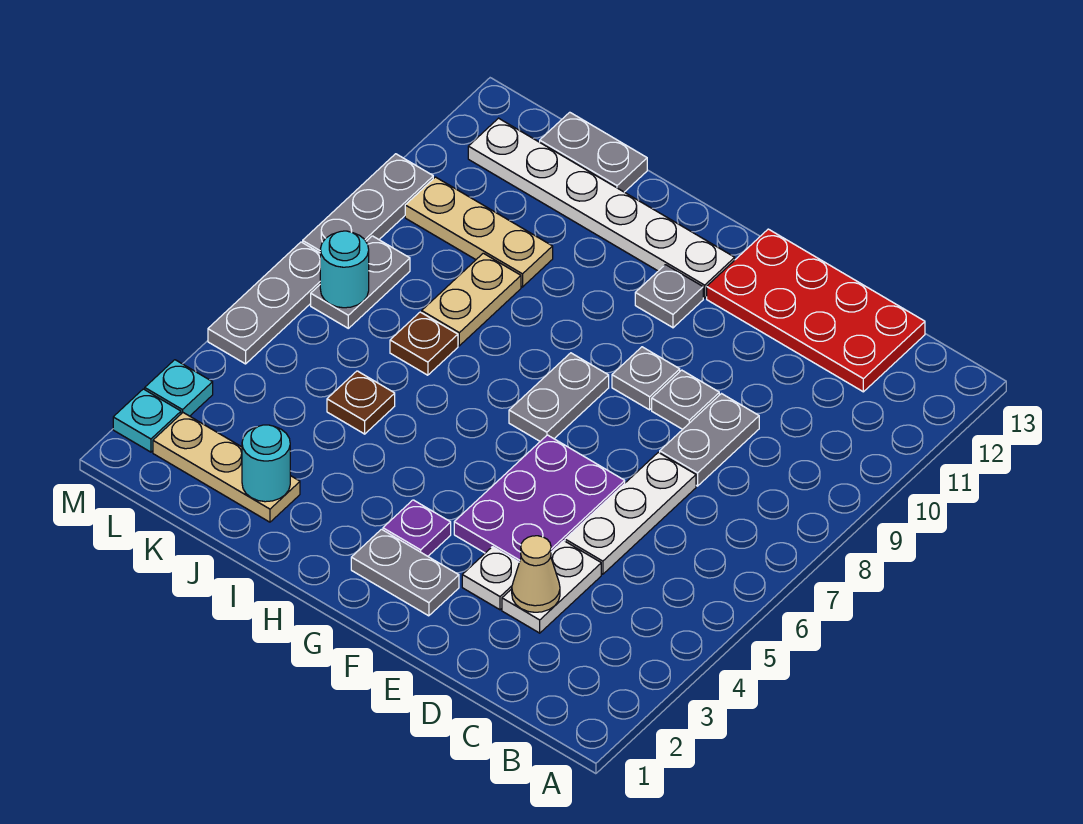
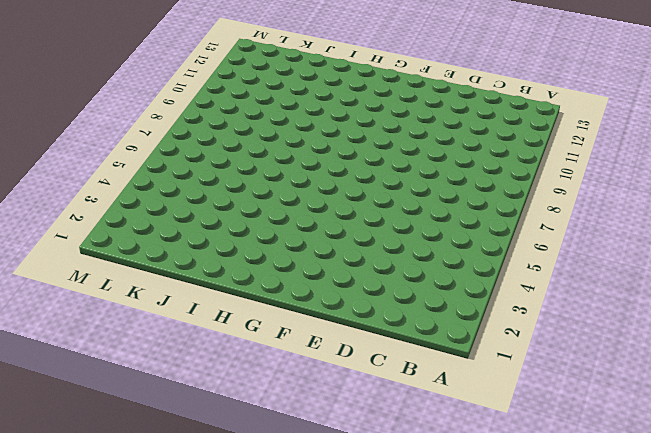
none -> red 2x4 plate [707,229,925,392]
none -> white 1x2 plate [502,541,601,633]
none -> white 1x3 plate [565,452,696,574]

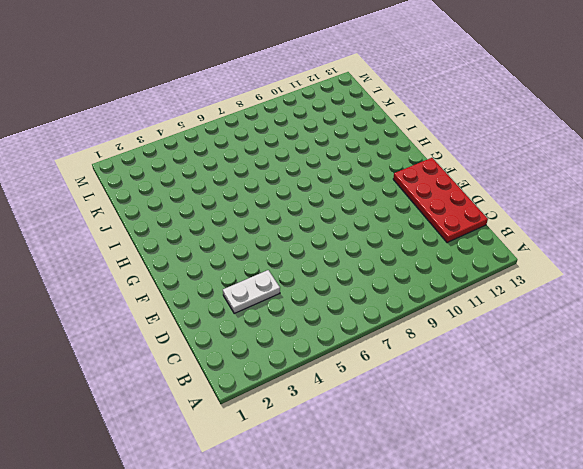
none -> white 1x3 plate [565,452,696,574]
none -> grey 1x2 plate [660,394,759,486]
none -> white 1x1 plate [462,547,519,610]

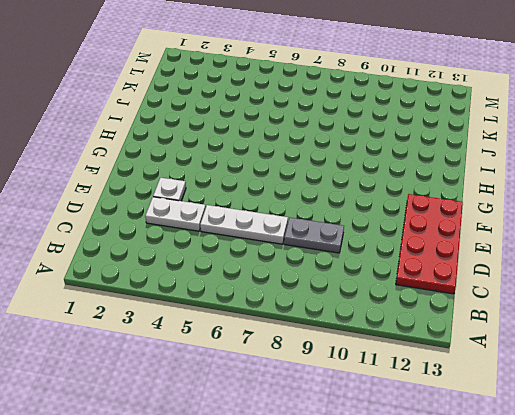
none -> purple 2x3 plate [454,435,625,562]
none -> grey 1x1 plate [652,370,719,429]
none -> grey 1x2 plate [351,529,459,616]

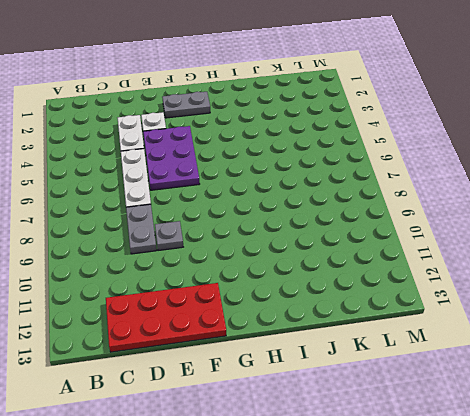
none -> grey 1x1 plate [612,347,680,410]
none -> purple 1x1 plate [383,500,451,556]
none -> grey 1x2 plate [509,353,609,441]

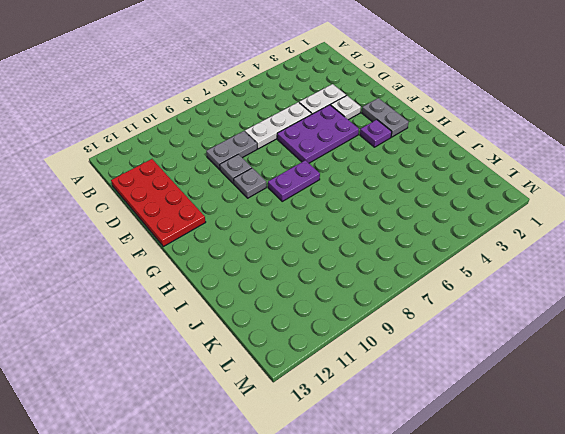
purple 1x2 plate [268,160,320,201] -> grey 1x2 plate [509,353,609,441]
none -> grey 1x1 plate [635,265,703,328]
none -> white 1x6 plate [468,118,735,298]
none -> tan 1x3 plate [153,413,300,522]

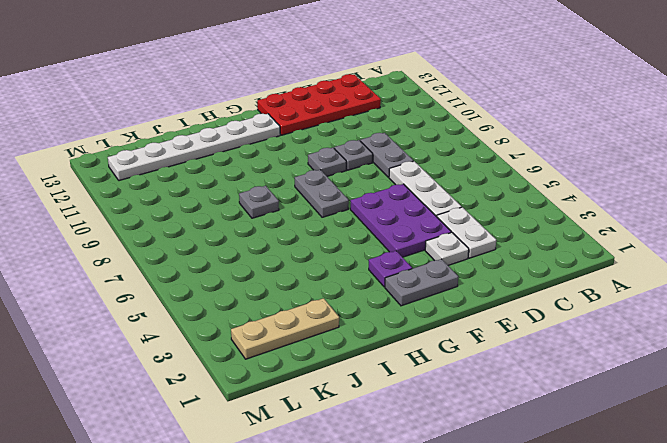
grey 1x1 plate [239,186,279,218] -> grey 1x1 plate moved to [635,265,703,328]
none -> brown 1x1 plate [327,371,395,434]
none -> brown 1x1 plate [390,312,458,375]
none -> tan 1x2 plate [422,253,521,346]

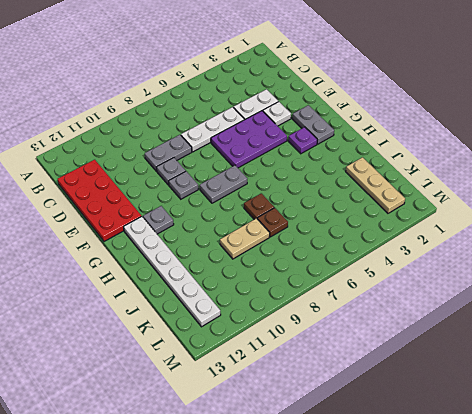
brown 1x1 plate [244,193,274,219] -> brown 1x1 plate moved to [327,371,395,434]
none -> tan 1x3 plate [405,177,553,287]
none -> grey 1x2 plate [540,112,647,192]
none -> grey 1x2 plate [311,236,410,328]

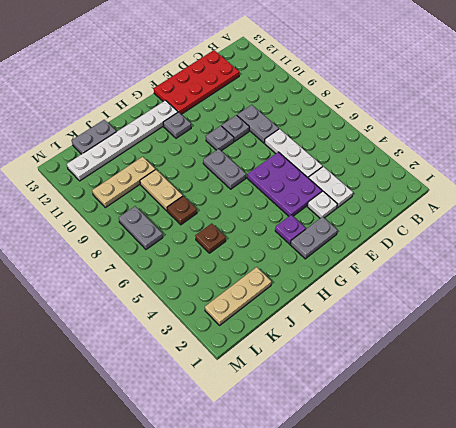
none -> cyan 1x1 plate [113,389,181,452]
none -> cyan 1x1 plate [145,360,213,416]
none -> grey 1x3 plate [208,242,320,364]

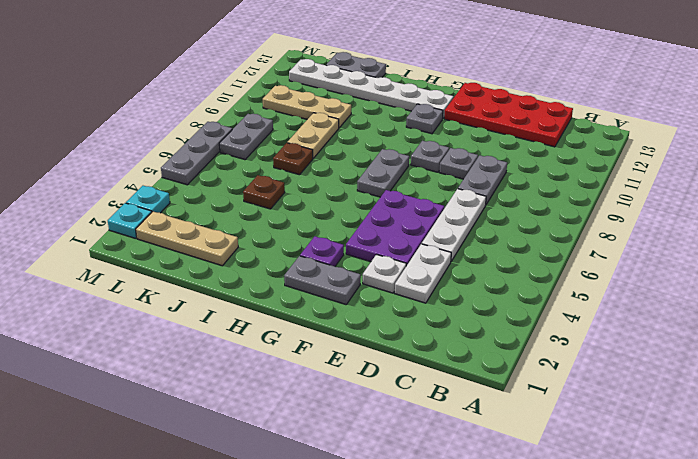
none -> grey 1x3 plate [303,154,433,253]
none -> tan 1x1 cone [512,536,560,612]
none -> cyan 1x1 round brick [242,425,290,502]

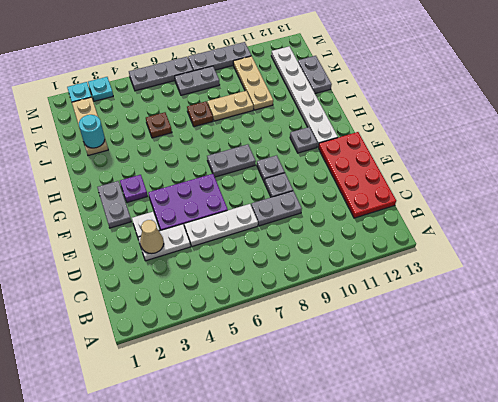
none -> cyan 1x1 round brick [320,231,369,308]

